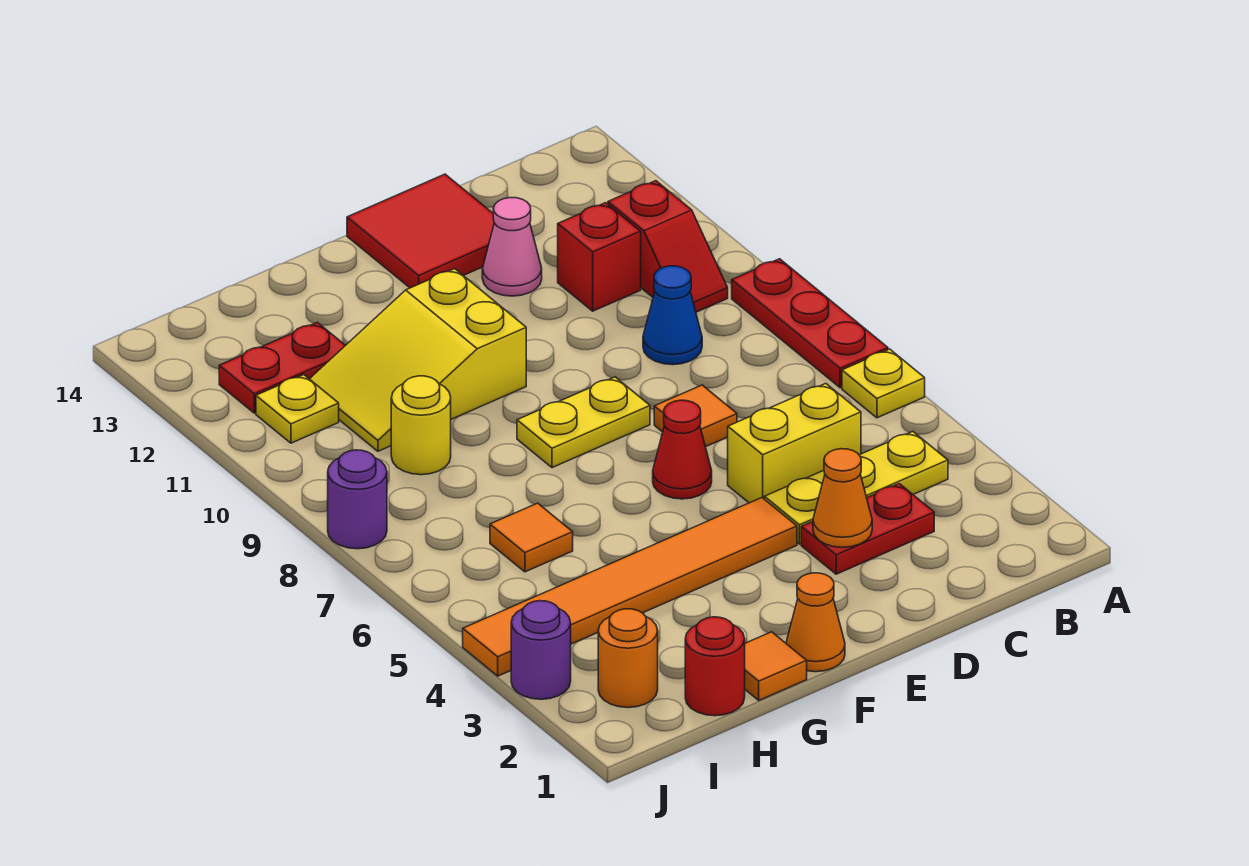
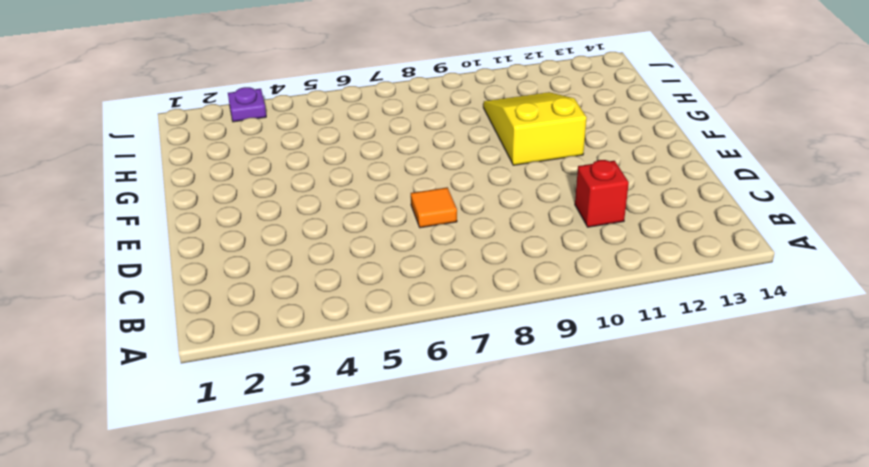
purple 1x1 plate [228,87,266,122] -> purple 1x1 round brick [511,601,571,699]
none -> yellow 1x1 plate [842,349,925,418]
none -> red 1x3 plate [732,259,888,388]
none -> yellow 1x3 plate [764,432,948,544]

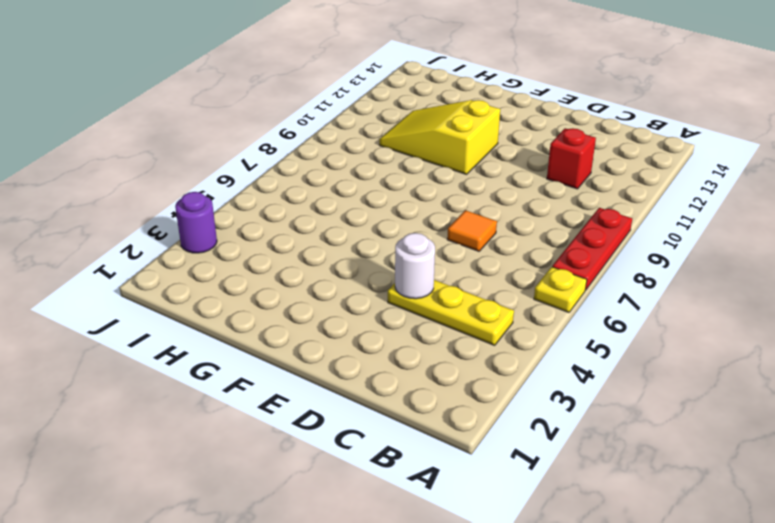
white 1x1 round brick [395,233,435,299] -> none
none -> red 1x2 slope [608,181,728,312]
none -> red 1x2 plate [801,484,934,574]
none -> yellow 1x2 brick [728,384,861,503]

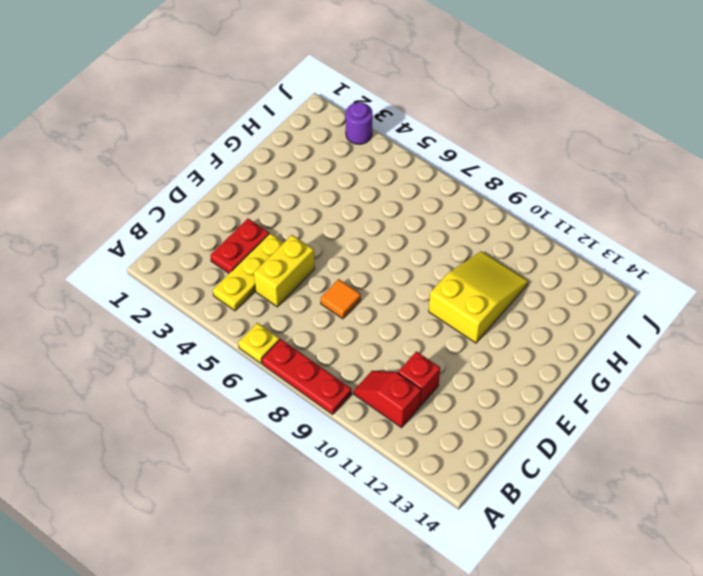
none -> blue 1x1 cone [643,266,702,365]
none -> pink 1x1 cone [482,198,542,296]
none -> red 2x2 tile [347,174,494,288]

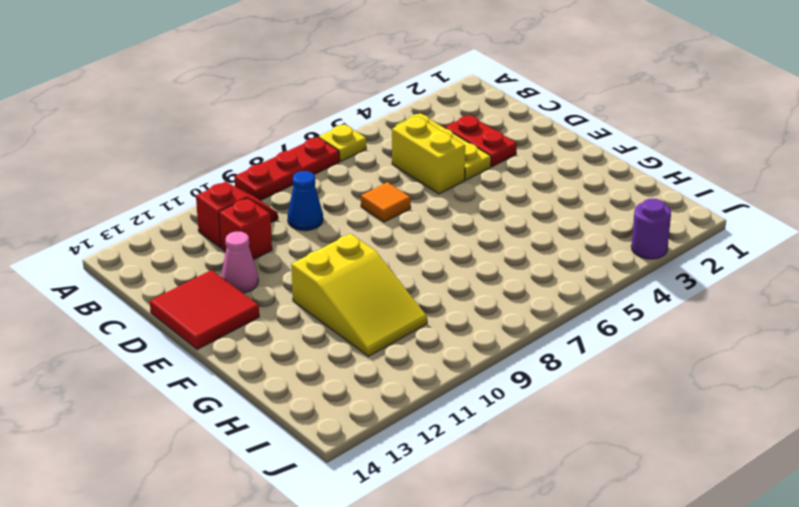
none -> orange 1x6 tile [463,498,797,676]
none -> red 1x1 cone [653,400,712,499]
none -> yellow 1x2 plate [517,377,650,468]

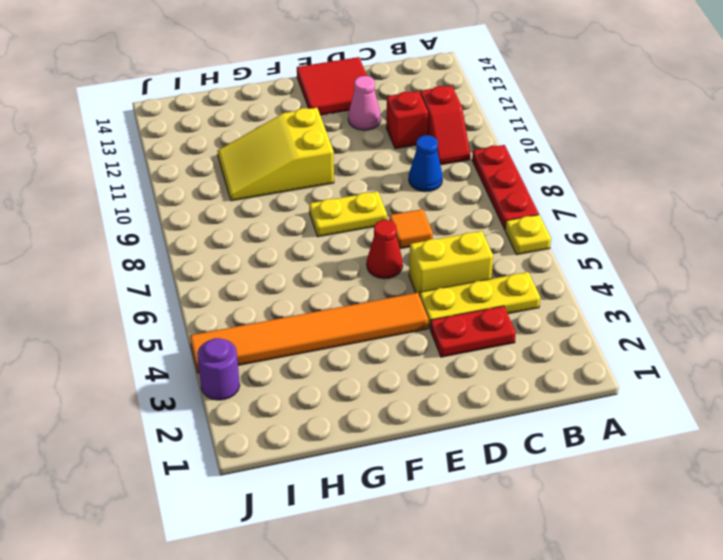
none -> orange 1x1 cone [786,573,845,672]
none -> orange 1x1 tile [745,632,807,700]
none -> red 1x1 round brick [685,617,745,716]

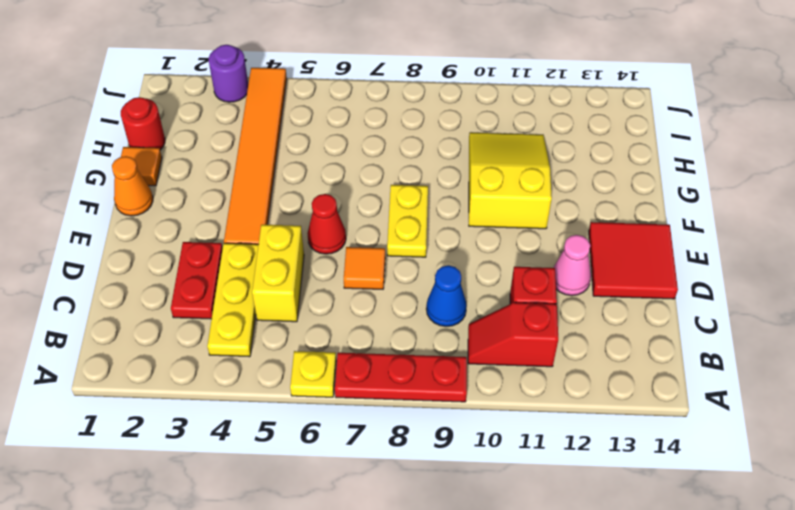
none -> orange 1x1 tile [490,503,573,572]
none -> yellow 1x1 round brick [391,376,451,475]
none -> red 1x2 plate [219,322,346,413]

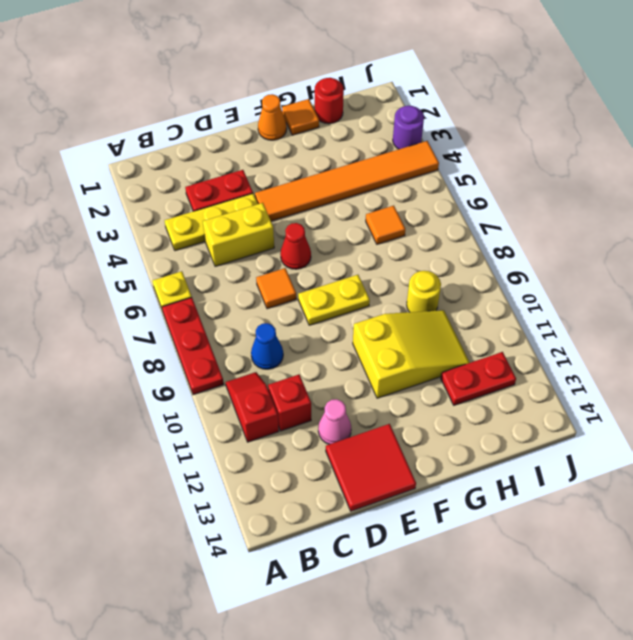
none -> orange 1x1 round brick [598,609,658,708]
none -> yellow 1x1 plate [256,375,339,443]
none -> purple 1x1 round brick [328,450,387,549]

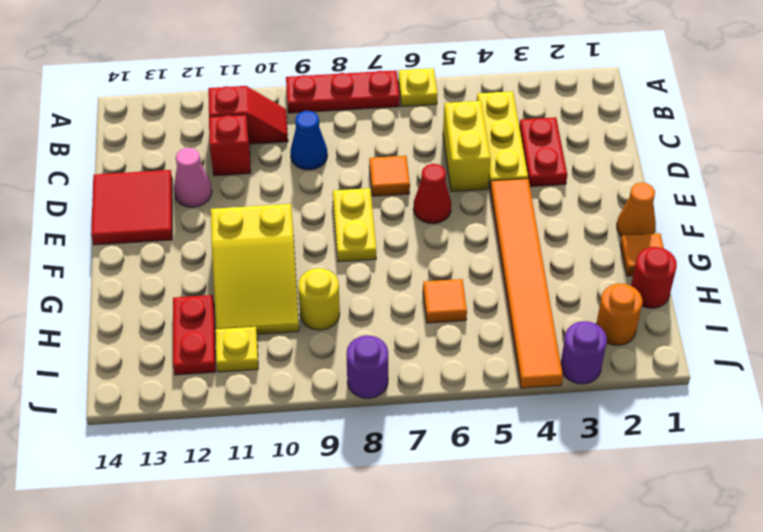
none -> orange 1x1 cone [813,449,872,547]

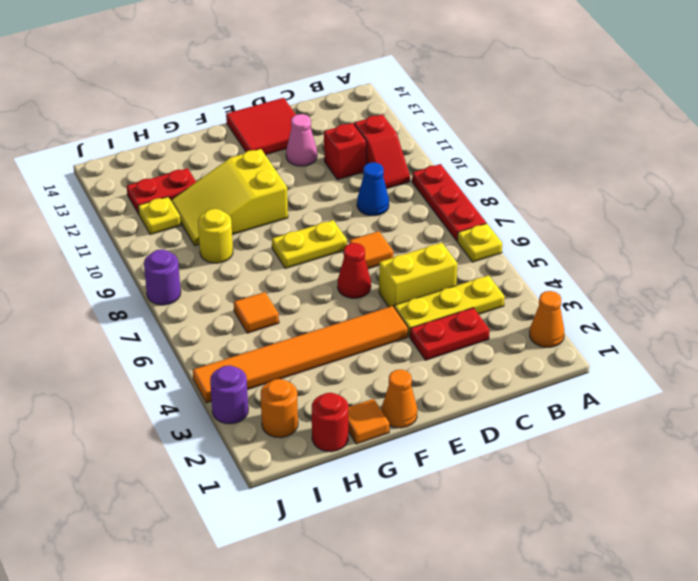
orange 1x1 cone [530,291,564,347] -> orange 1x1 cone moved to [813,449,872,547]

